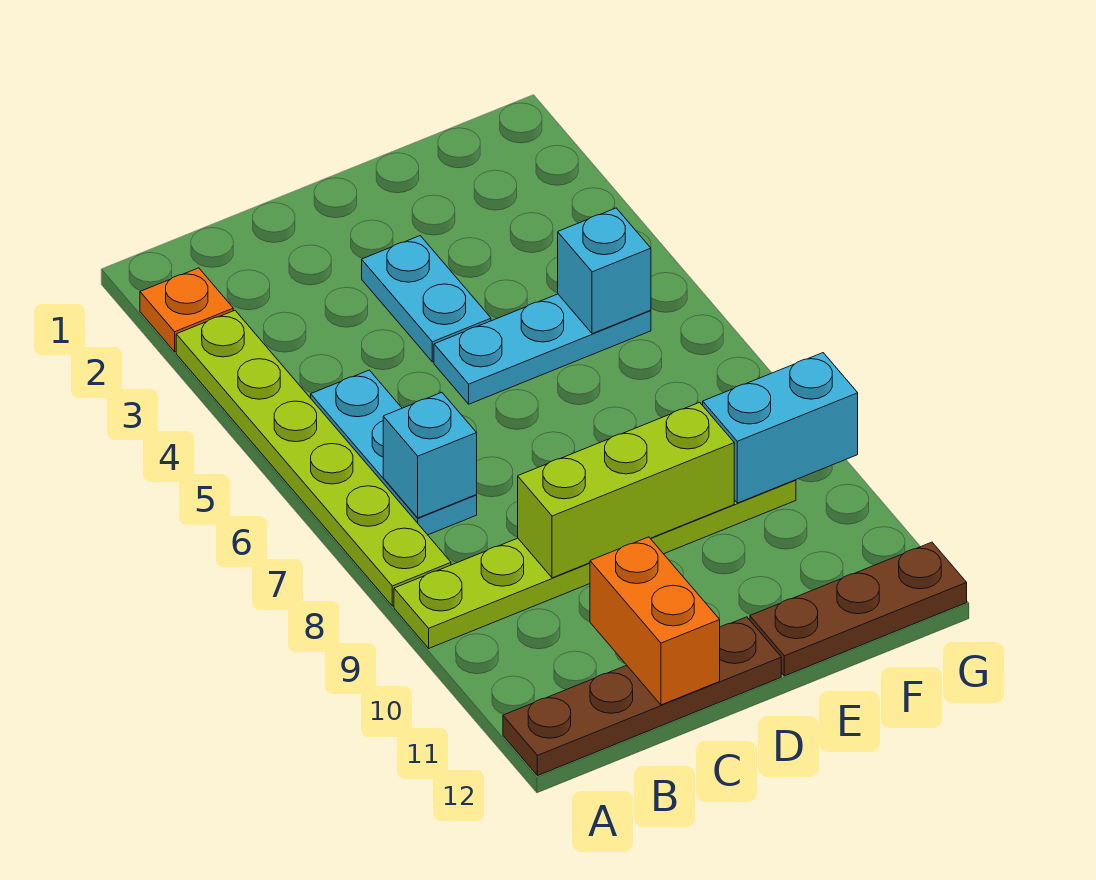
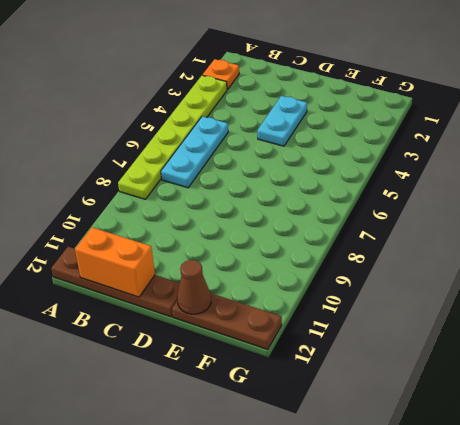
orange 1x2 brick [75,227,155,297] -> orange 1x2 brick turned to [590,537,720,705]
brown 1x1 cone [177,260,211,314] -> none
none -> lime 1x6 plate [394,480,796,648]
none -> cyan 1x3 plate [434,294,651,404]
none -> cyan 1x1 brick [383,392,477,518]

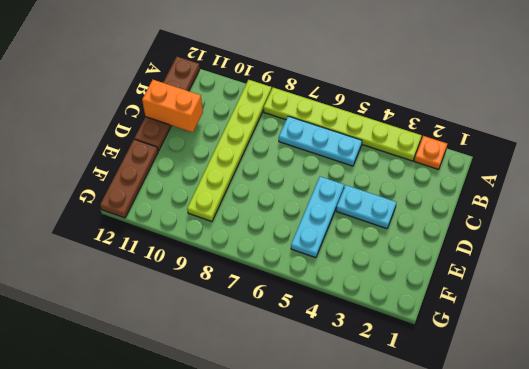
none -> cyan 1x1 brick [383,392,477,518]
none -> lime 1x3 brick [518,402,734,578]
none -> cyan 1x1 brick [558,208,651,334]

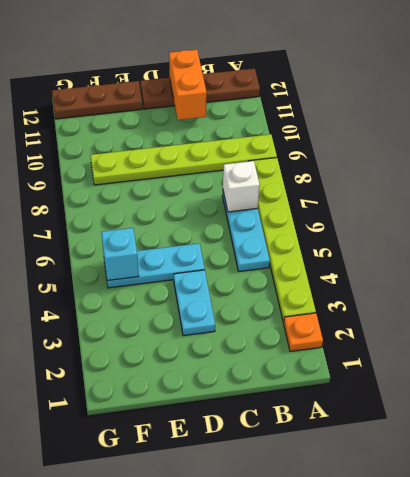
white 1x1 brick [223,161,260,212] -> cyan 1x1 brick [383,392,477,518]
none -> lime 1x3 brick [518,402,734,578]
none -> cyan 1x2 brick [703,353,858,503]

